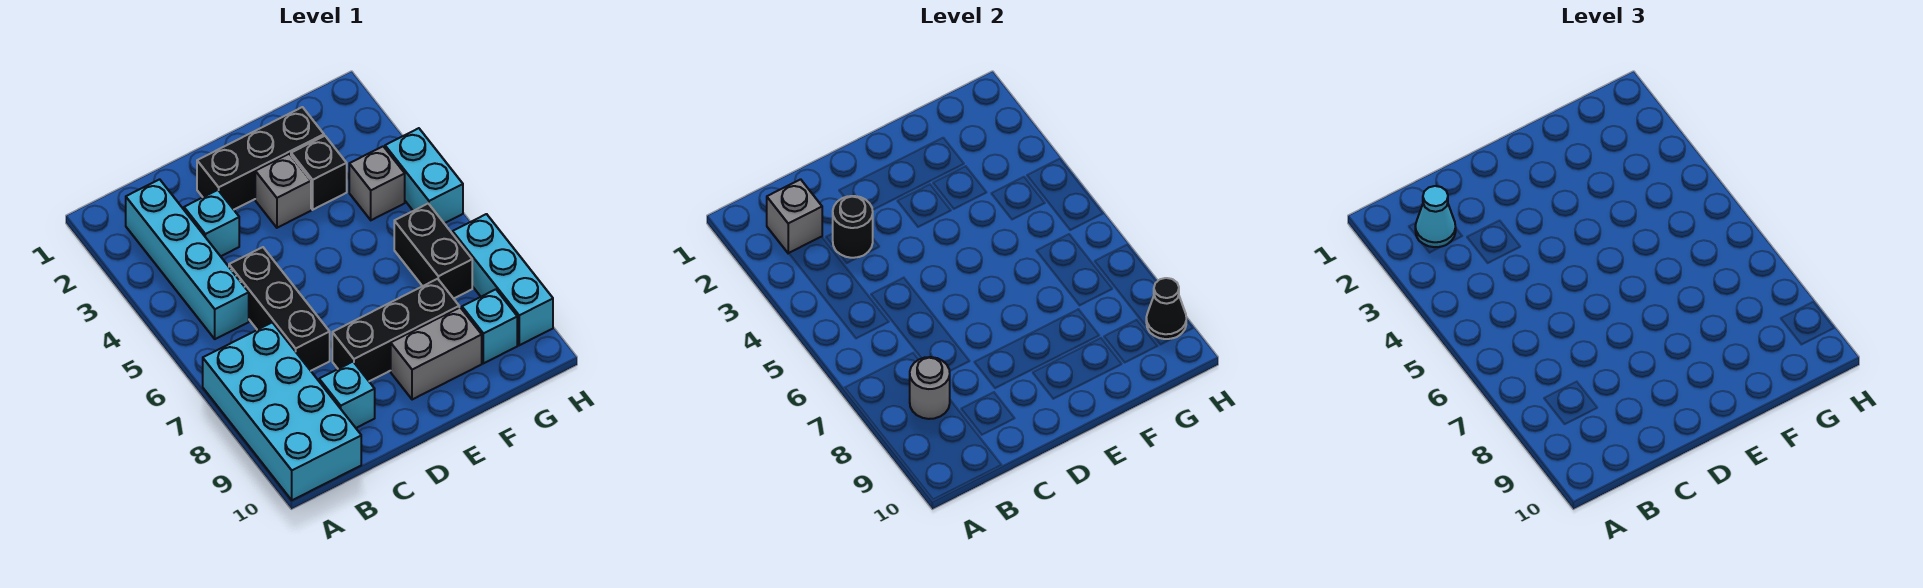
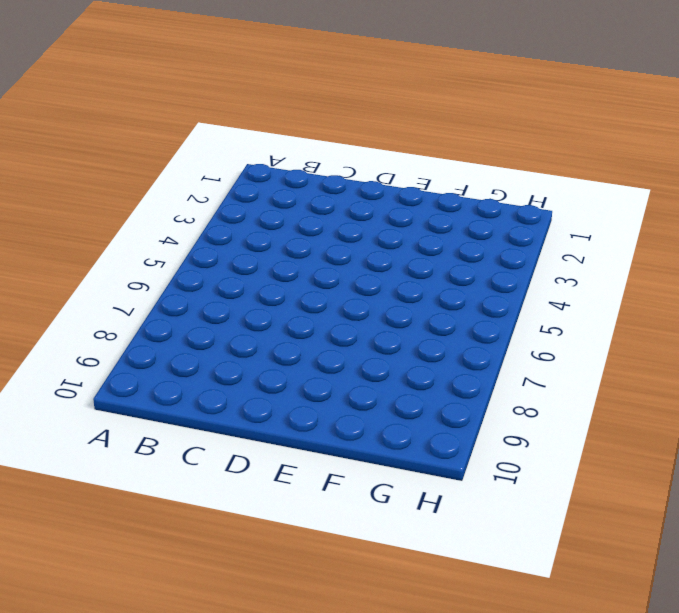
none -> cyan 2x4 brick [203,322,361,500]
none -> cyan 1x4 brick [126,179,249,339]
none -> cyan 1x1 brick [184,190,239,256]

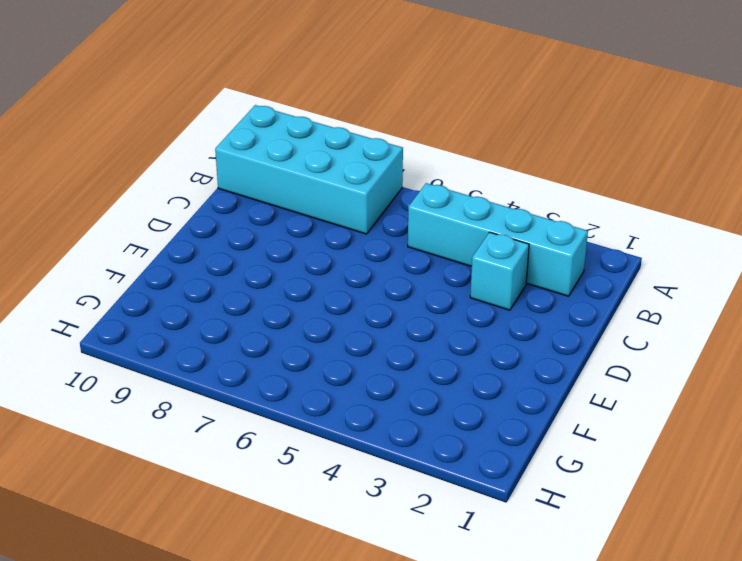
none -> black 1x3 brick [229,247,330,371]
none -> cyan 1x1 brick [319,362,375,428]
none -> black 1x3 brick [197,107,324,209]

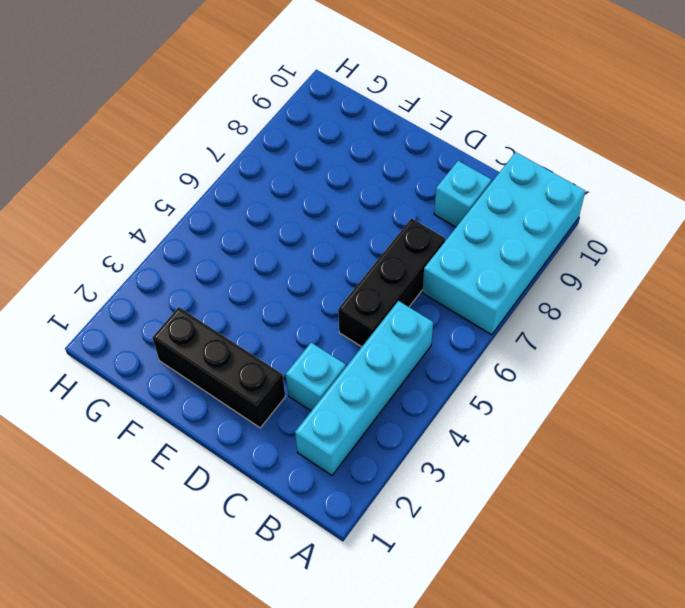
none -> black 1x3 brick [332,279,459,381]
none -> grey 1x1 brick [255,154,311,228]
none -> grey 1x2 brick [391,308,482,400]

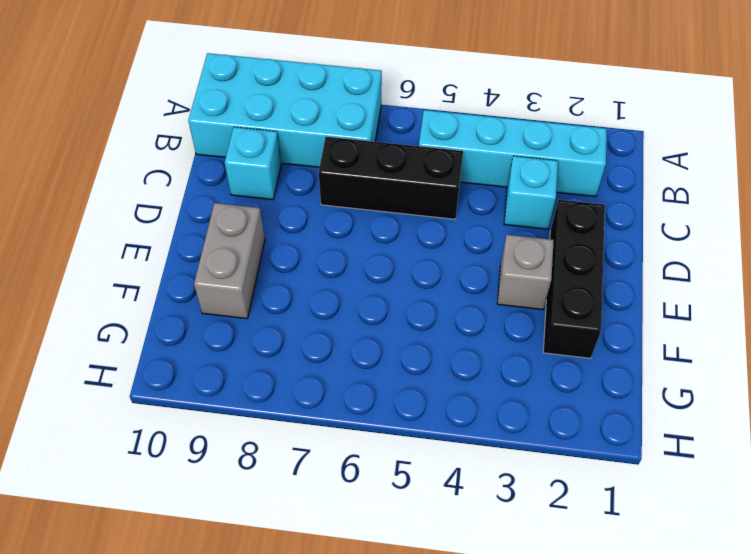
none -> black 1x3 brick [332,279,459,381]
none -> black 1x1 brick [291,136,347,210]
none -> grey 1x1 brick [349,146,405,220]

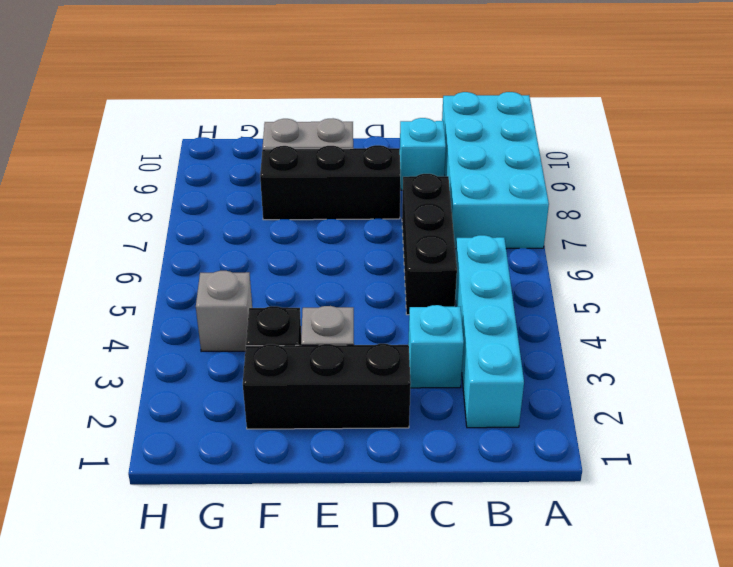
none -> black 1x2 brick [394,204,472,299]
none -> cyan 1x1 brick [462,289,517,363]
none -> cyan 1x2 brick [385,128,463,223]

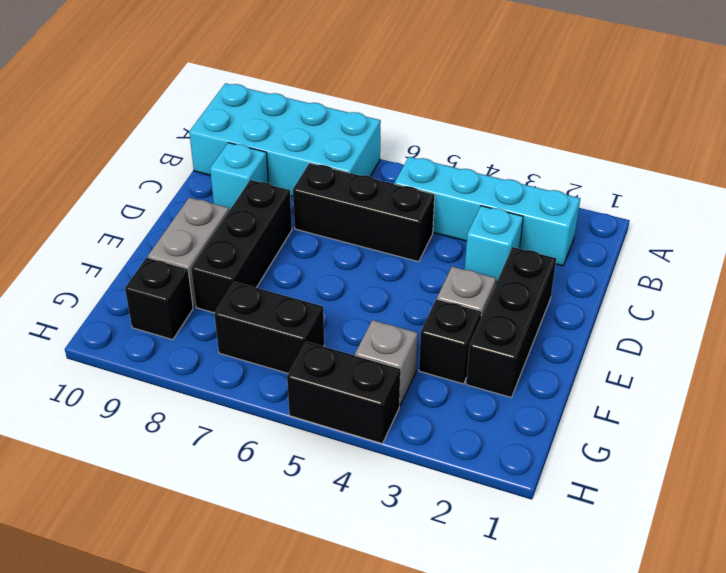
black 1x1 brick [125,258,193,340] -> cyan 1x1 brick [462,289,517,363]
black 1x2 brick [287,342,400,444] -> cyan 1x2 brick [385,128,463,223]
none -> cyan 1x3 brick [453,214,553,345]
none -> grey 1x1 brick [767,179,822,253]
none -> grey 1x1 round brick [910,357,950,419]

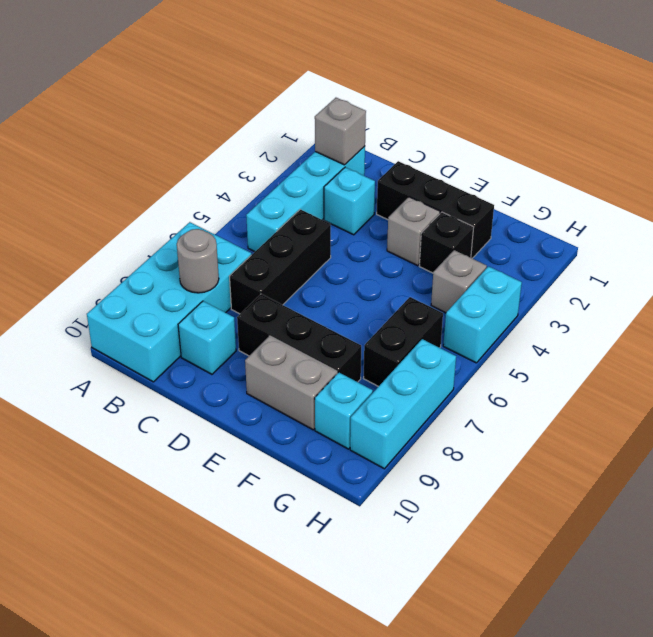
none -> black 1x1 round brick [833,196,873,258]
none -> black 1x1 cone [1146,278,1186,339]
none -> cyan 1x1 cone [1415,186,1456,247]

